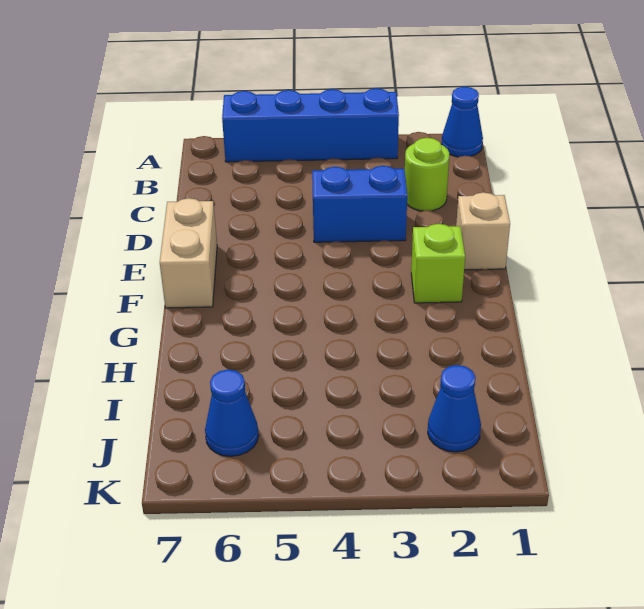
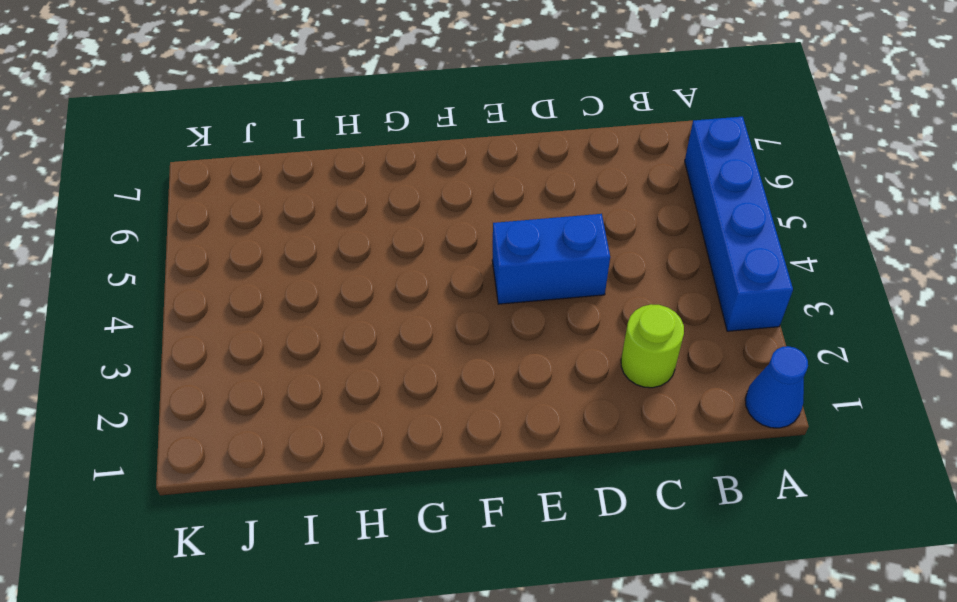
blue 1x2 brick [492,214,610,304] -> blue 1x2 brick turned to [312,166,407,242]
none -> tan 1x1 brick [456,192,510,270]
none -> tan 1x2 brick [160,198,217,308]

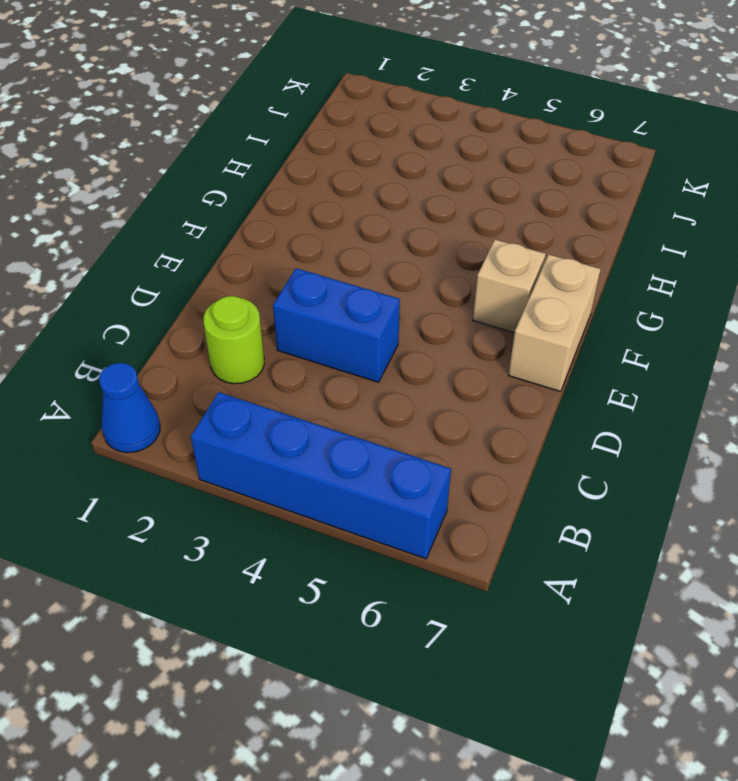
tan 1x1 brick [473,240,546,333] -> tan 1x1 brick moved to [456,192,510,270]
none -> lime 1x1 brick [411,224,465,303]
none -> blue 1x1 cone [428,365,481,452]

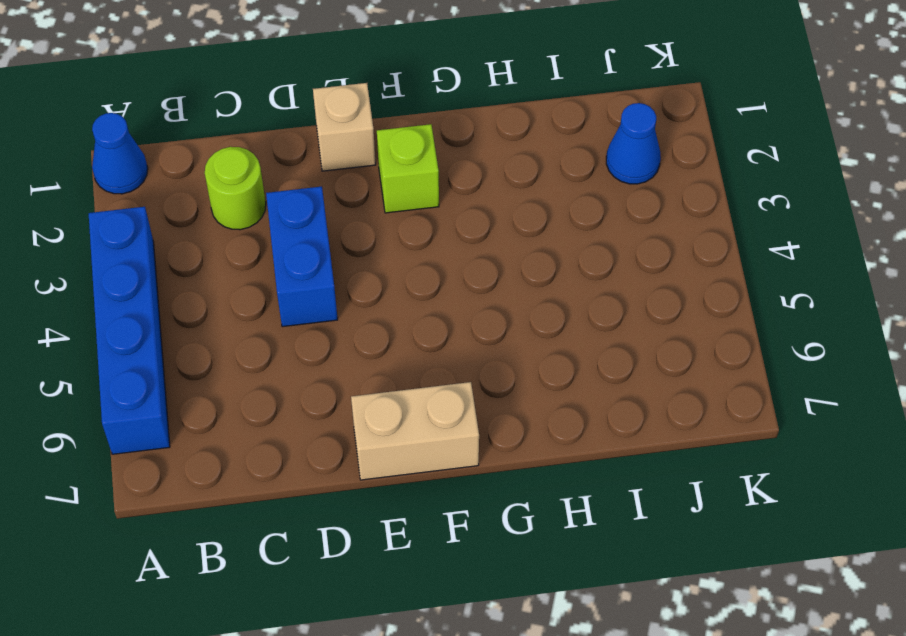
none -> blue 1x1 cone [205,370,259,456]

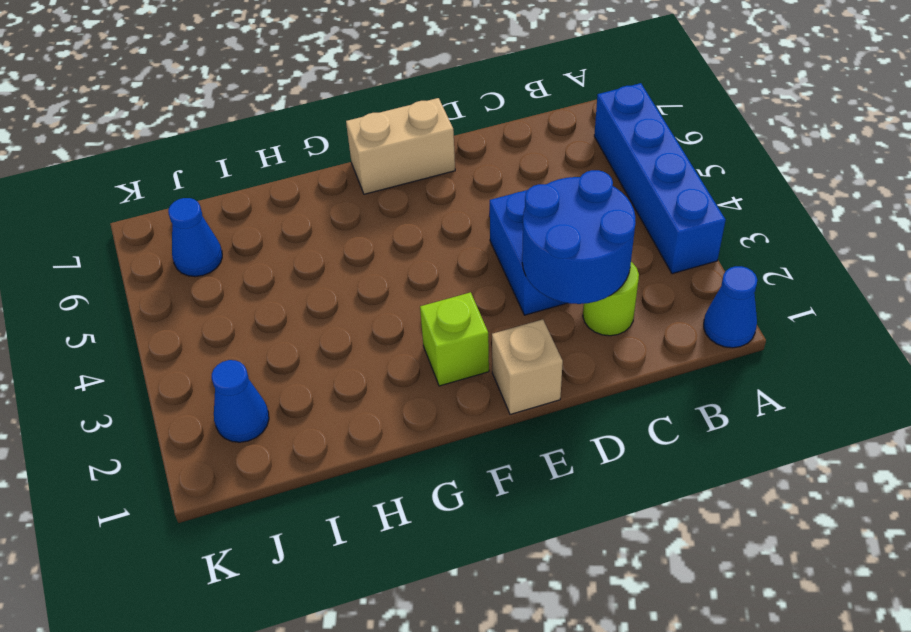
blue 2x2 round brick [522,170,635,304] -> none

